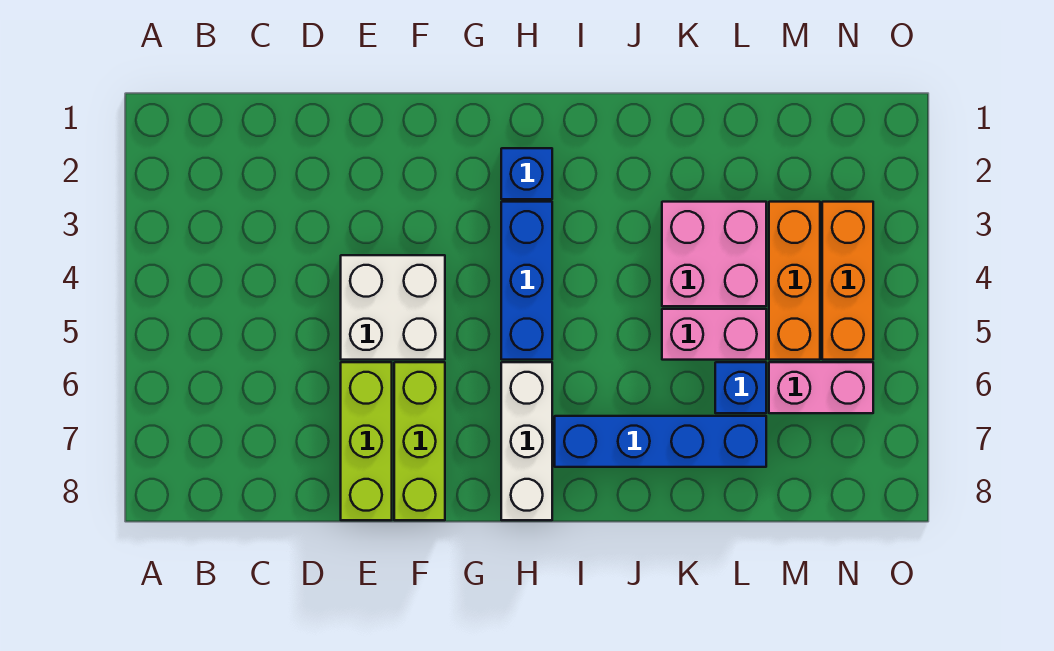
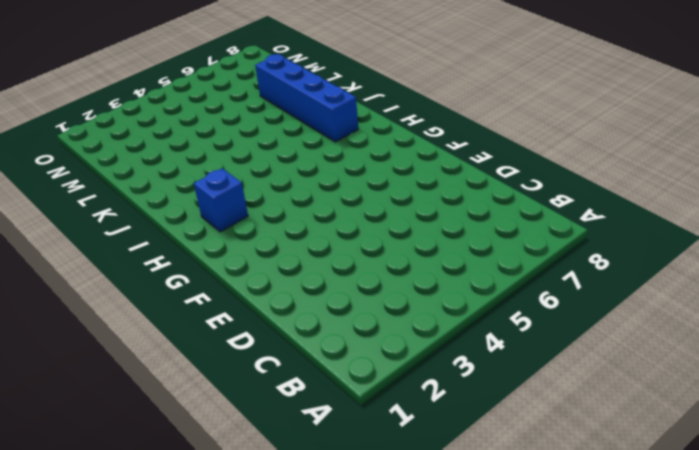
none -> white 2x2 brick [341,255,445,360]
none -> lime 1x3 brick [341,362,392,520]
none -> lime 1x3 brick [394,362,445,520]

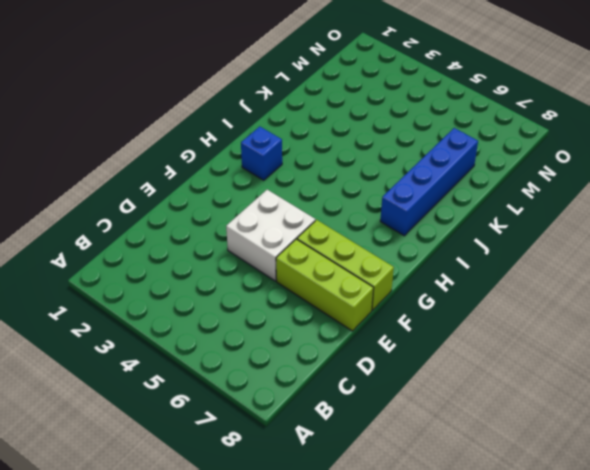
none -> blue 1x3 brick [501,202,552,360]
none -> white 1x3 brick [501,362,552,520]
none -> pink 2x2 brick [662,202,766,306]

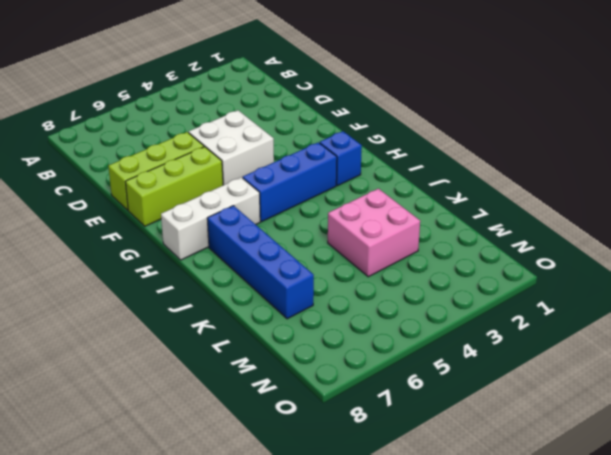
none -> pink 1x2 brick [662,309,766,360]
none -> blue 1x1 brick [715,362,766,413]
none -> orange 1x3 brick [769,202,820,360]

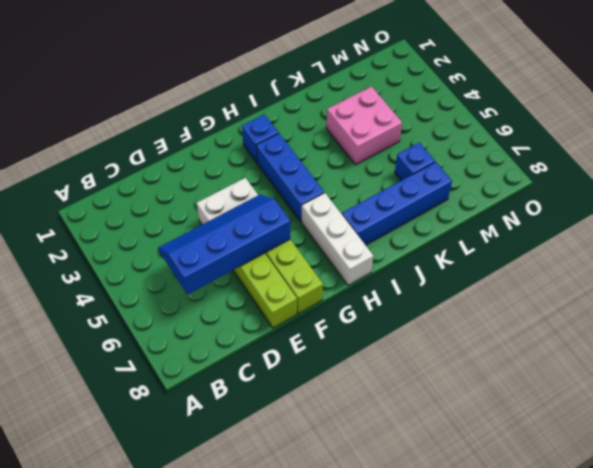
blue 2x4 slope [158,194,290,295] -> none
none -> pink 1x2 brick [662,309,766,360]
none -> orange 1x3 brick [769,202,820,360]
none -> pink 1x2 brick [769,362,873,413]

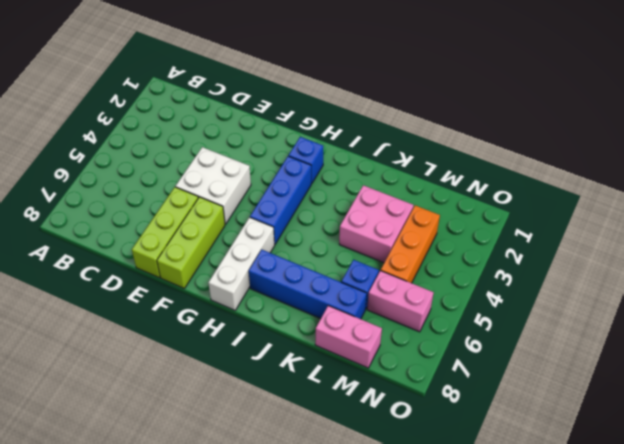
pink 1x2 brick [315,306,382,368] -> pink 1x2 brick moved to [662,309,766,360]
none -> orange 1x3 brick [822,202,873,360]

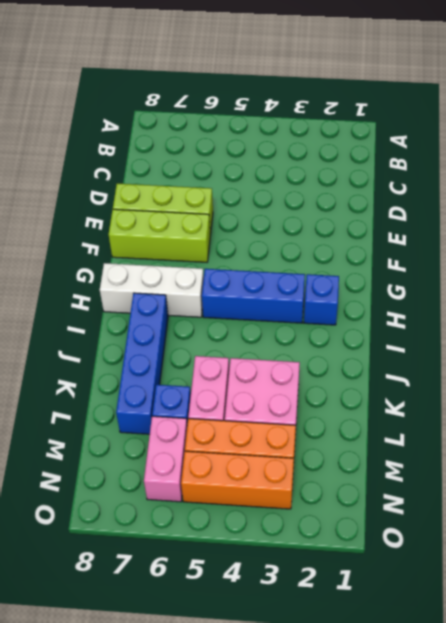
none -> white 2x2 brick [341,255,445,360]

